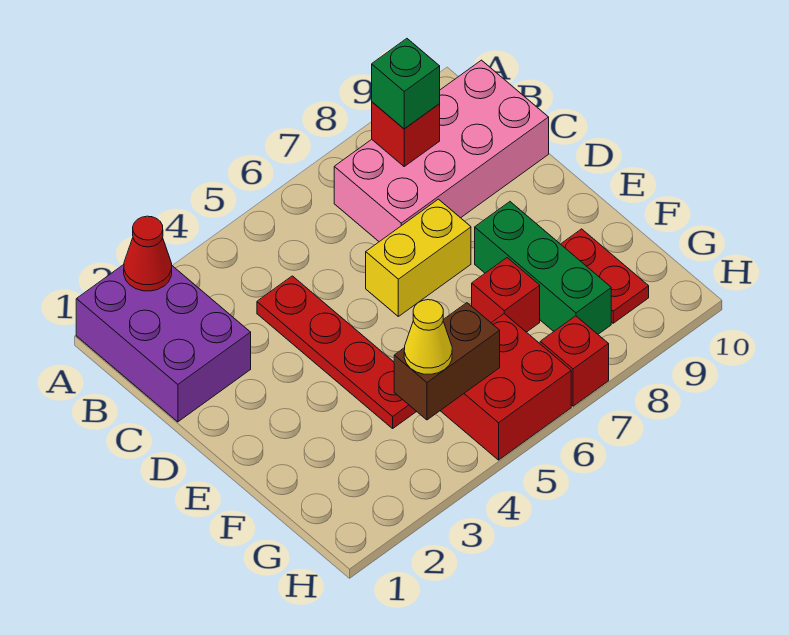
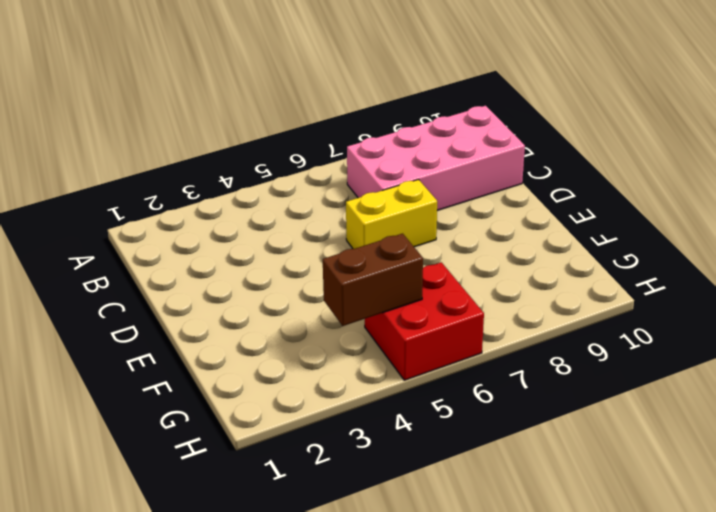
none -> purple 2x3 brick [76,265,251,422]
none -> red 1x4 plate [257,276,417,428]
none -> green 1x3 brick [475,202,611,334]

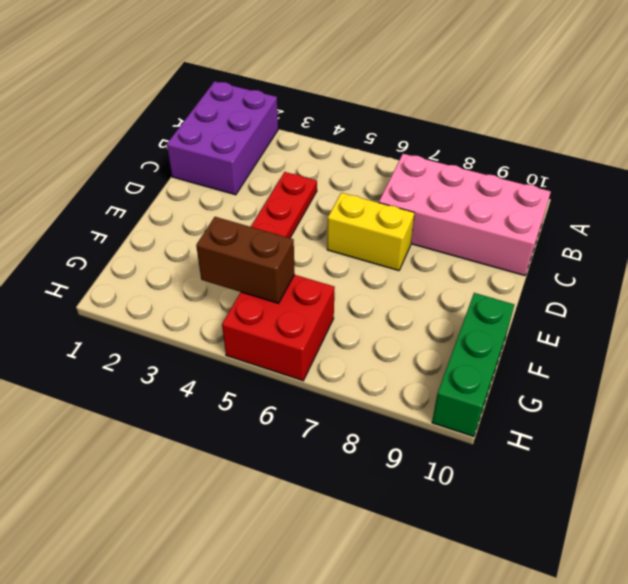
green 1x3 brick [432,293,514,437] -> green 1x3 brick moved to [475,202,611,334]
none -> red 1x1 brick [472,258,540,332]
none -> red 1x2 plate [561,229,649,323]
none -> red 1x1 brick [540,316,609,406]

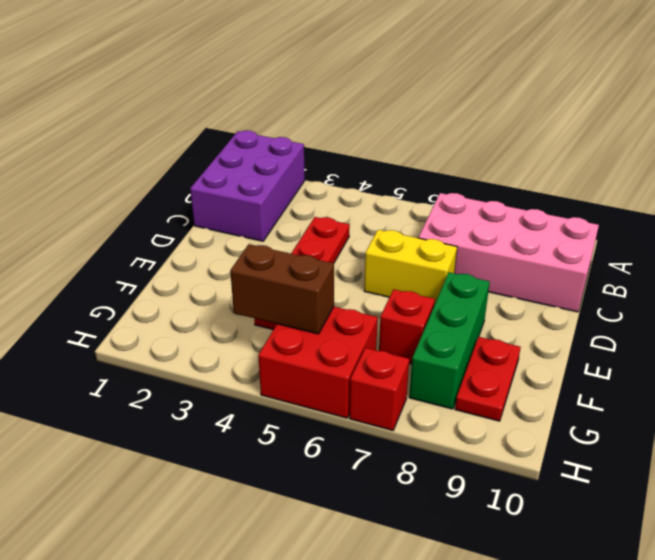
none -> red 1x1 cone [124,216,172,291]
none -> red 1x1 brick [372,102,440,166]
none -> green 1x1 brick [372,39,440,129]

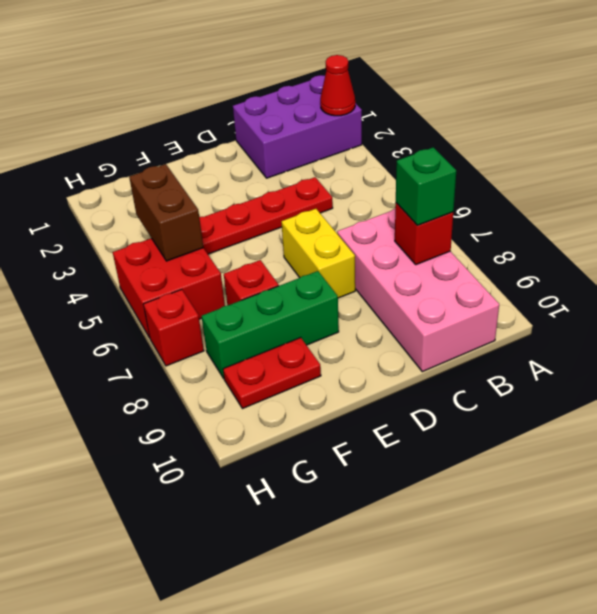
none -> yellow 1x1 cone [404,300,452,374]

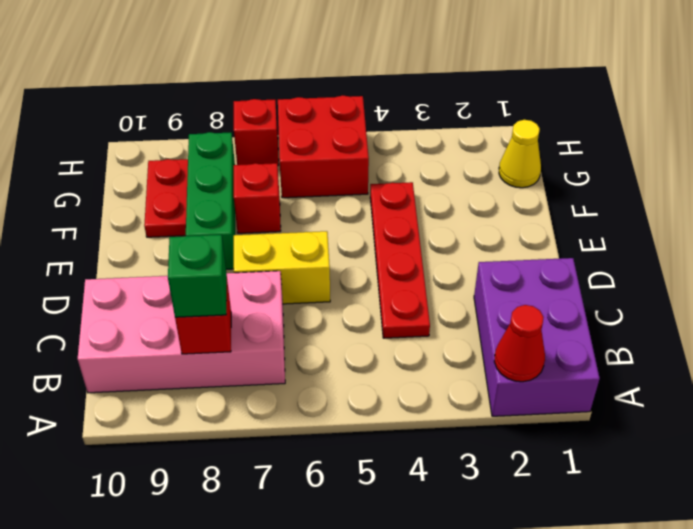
yellow 1x1 cone [499,120,541,188] -> yellow 1x1 cone moved to [404,300,452,374]
none -> brown 1x2 brick [394,303,500,420]

